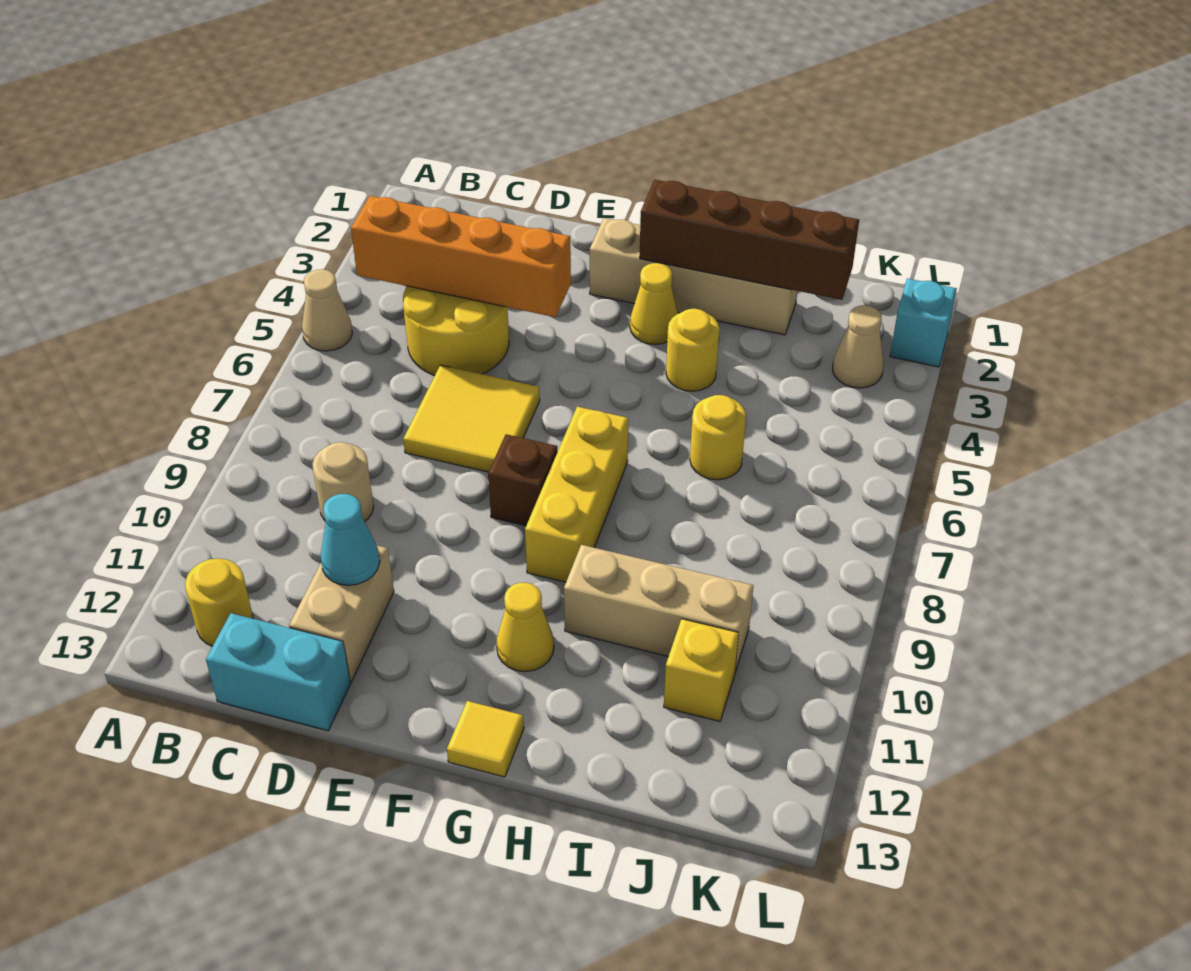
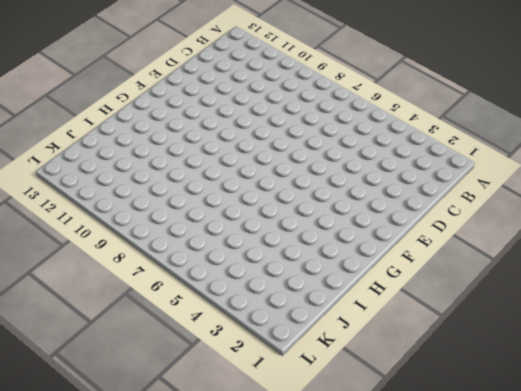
none -> tan 1x1 cone [302,269,352,351]
none -> yellow 1x1 round brick [185,558,253,646]
none -> yellow 2x2 round brick [403,286,509,376]

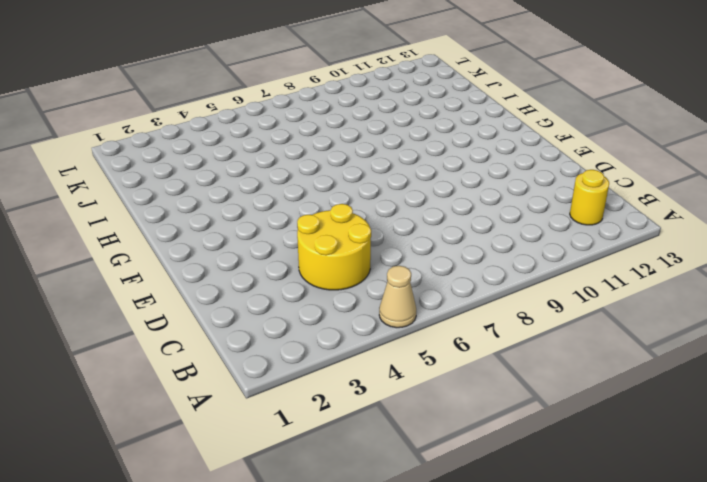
none -> tan 1x1 round brick [313,442,374,522]
none -> cyan 1x2 brick [206,613,350,731]
none -> yellow 2x2 tile [403,365,540,472]

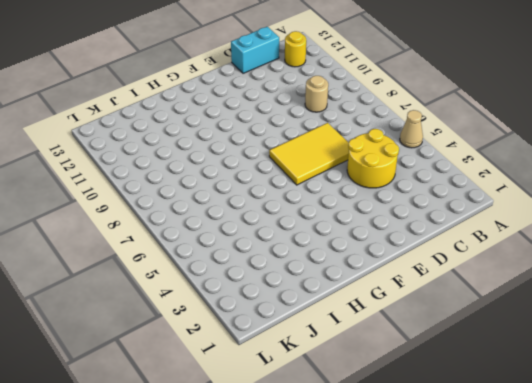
yellow 2x3 tile [269,123,349,185] -> yellow 2x2 tile [403,365,540,472]
none -> tan 1x2 brick [289,546,394,682]
none -> tan 1x4 brick [590,218,797,335]
none -> brown 1x1 brick [488,434,558,526]

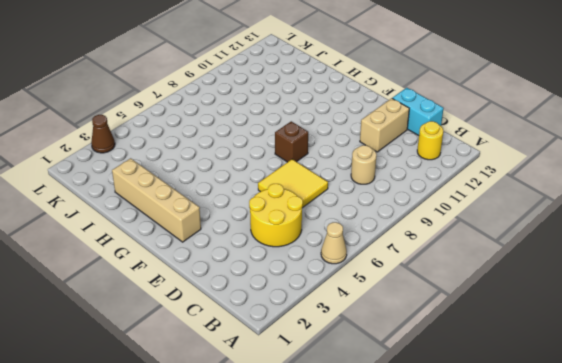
brown 1x1 cone [91,115,115,153] -> none
none -> yellow 1x1 cone [630,263,678,345]
none -> yellow 1x3 brick [525,407,628,582]
none -> yellow 1x1 cone [496,582,554,672]

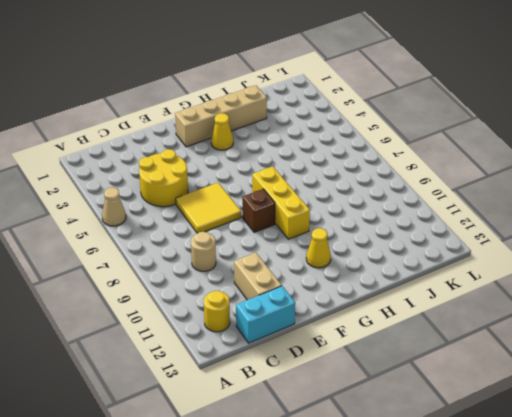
none -> yellow 1x1 tile [447,701,524,777]
none -> yellow 1x1 round brick [666,309,719,391]
none -> tan 1x3 brick [564,545,753,672]

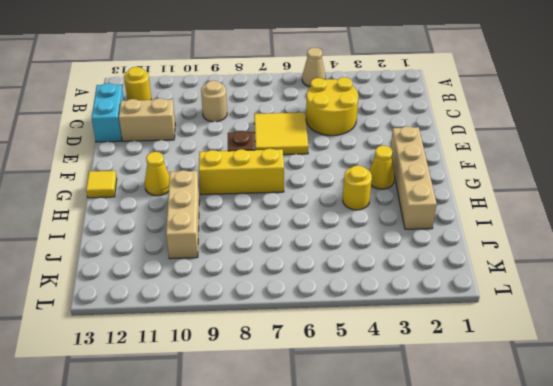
none -> yellow 1x1 round brick [690,395,746,480]
none -> yellow 1x1 brick [664,619,739,721]
none -> tan 1x1 cone [832,305,884,388]

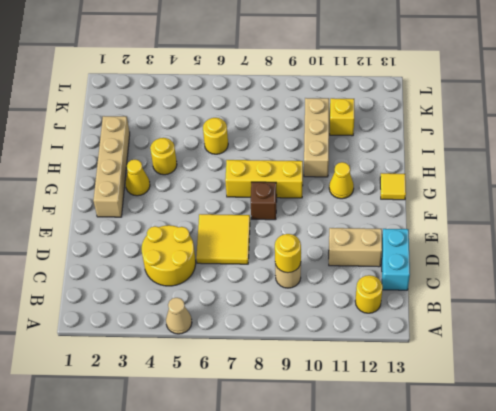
yellow 1x1 round brick [275,234,301,273] -> none
none -> tan 1x1 cone [832,305,884,388]
none -> cyan 1x1 brick [890,278,957,367]
none -> orange 1x4 brick [351,196,571,317]

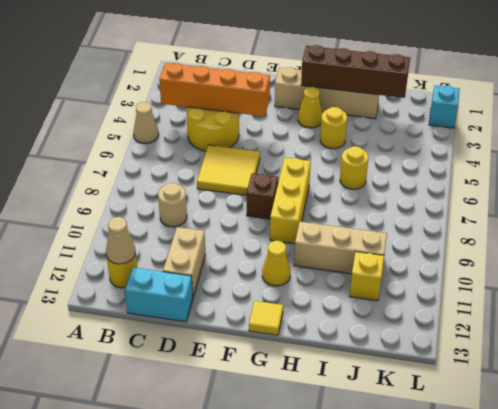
tan 1x1 cone [106,217,136,264] -> tan 1x1 cone moved to [832,305,884,388]
none -> cyan 1x1 cone [321,494,380,585]

